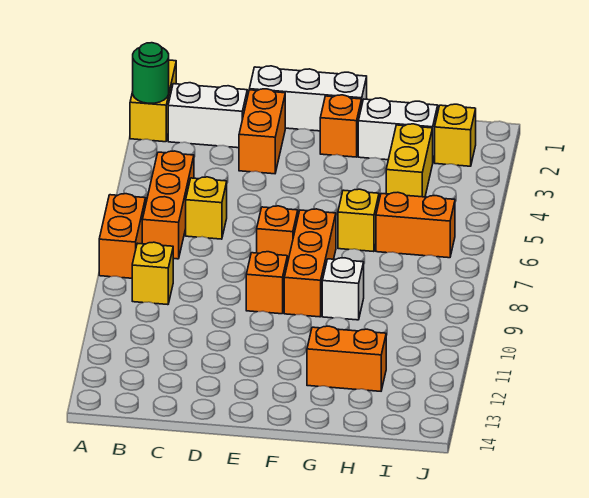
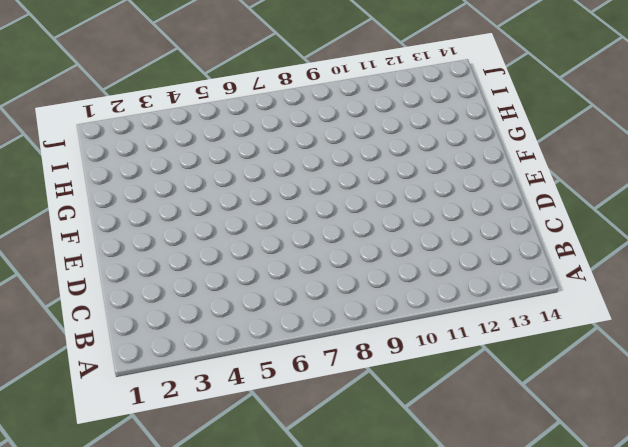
none -> yellow 1x2 brick [130,60,176,142]
none -> orange 1x2 brick [99,194,146,278]
none -> white 1x2 brick [168,83,247,148]

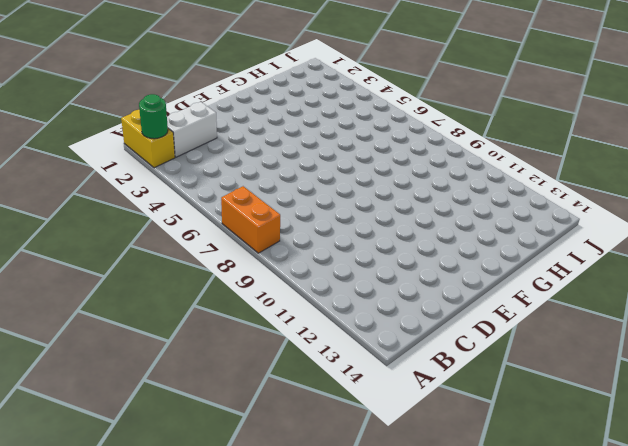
none -> orange 1x3 brick [142,151,194,259]
none -> yellow 1x1 brick [132,242,173,305]
none -> yellow 1x1 brick [186,177,227,239]

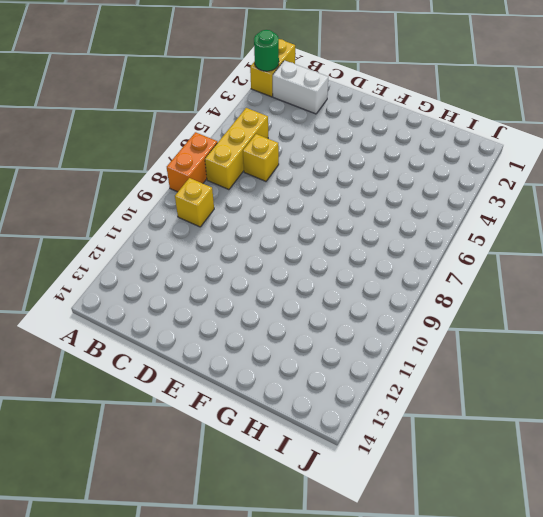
yellow 1x3 brick [205,108,268,190] -> orange 1x3 brick [142,151,194,259]
none -> white 1x3 brick [249,66,367,131]
none -> orange 1x2 brick [239,89,285,174]
none -> orange 1x1 brick [257,206,298,264]

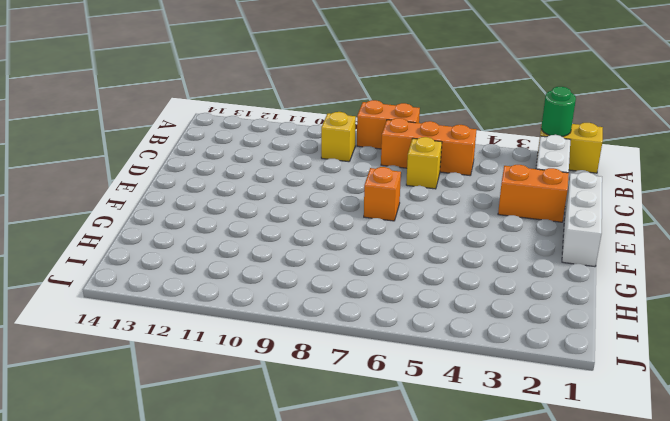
none -> orange 1x1 brick [246,252,287,314]
none -> orange 1x1 brick [320,95,362,157]
none -> orange 1x3 brick [284,209,336,317]

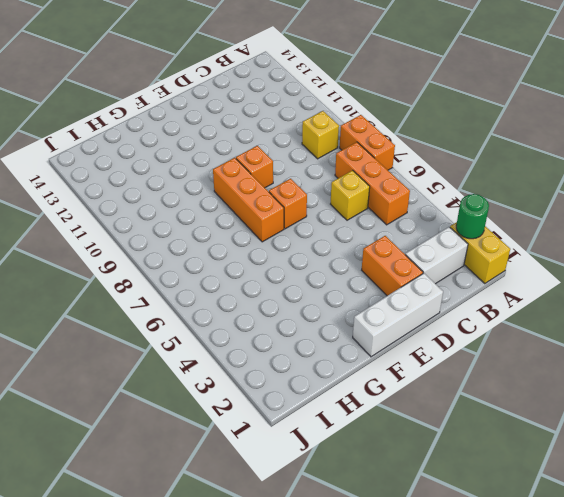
none -> orange 1x1 brick [320,95,362,157]
none -> white 1x2 brick [358,98,438,160]
none -> yellow 1x1 brick [338,189,379,252]

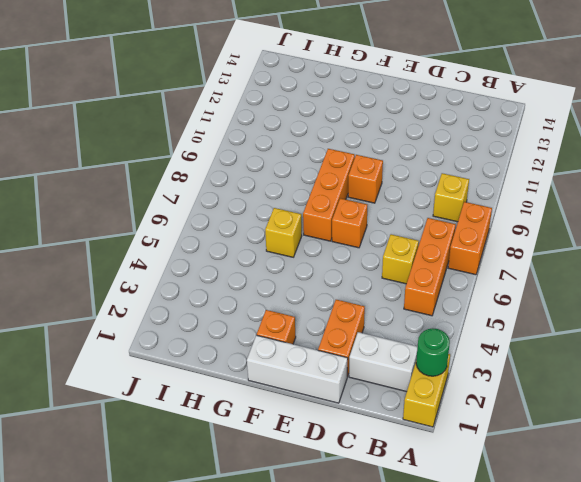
none -> white 1x2 brick [358,98,438,160]
none -> white 1x1 brick [322,258,364,320]
none -> orange 1x2 brick [307,326,386,391]

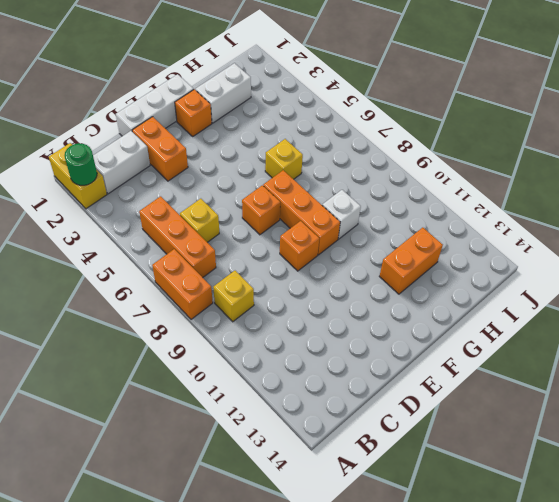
none -> yellow 1x2 brick [386,124,433,197]
none -> orange 1x2 brick [376,192,455,258]
none -> yellow 1x1 brick [435,104,476,166]

